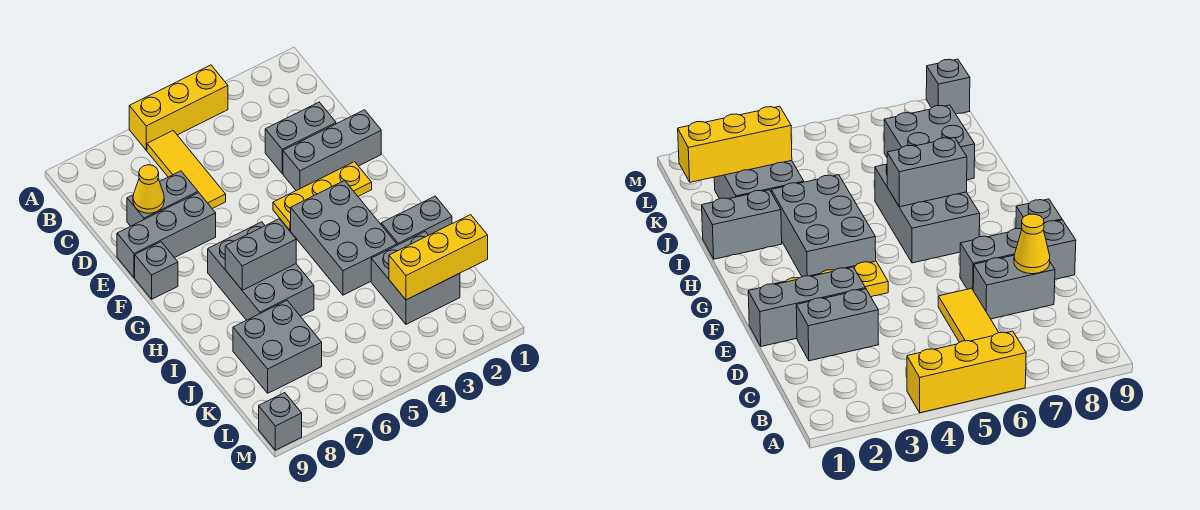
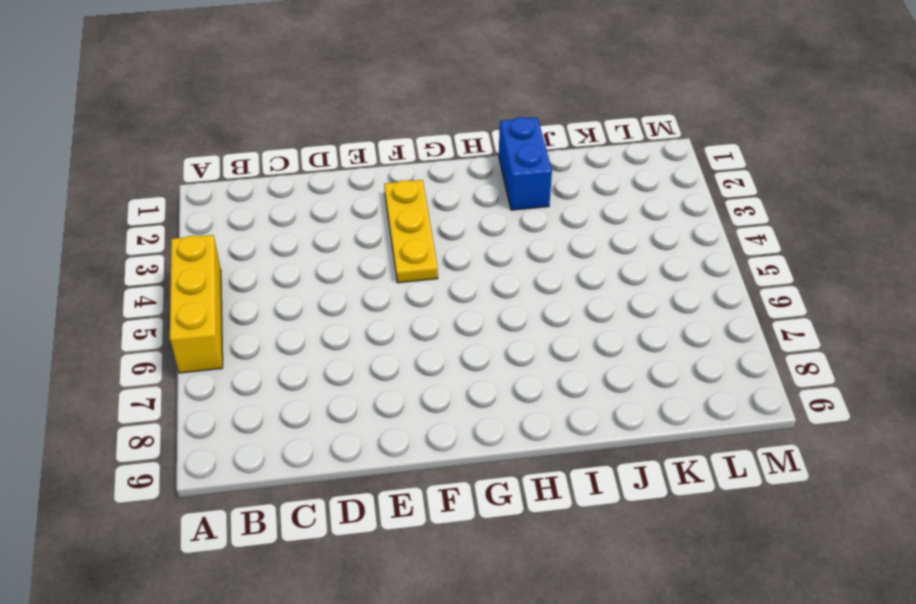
blue 1x2 brick [499,117,552,210] -> grey 1x2 brick [381,196,452,245]
none -> yellow 1x3 tile [147,131,226,209]
none -> grey 1x2 brick [265,102,336,173]
none -> grey 1x2 brick [127,171,198,226]

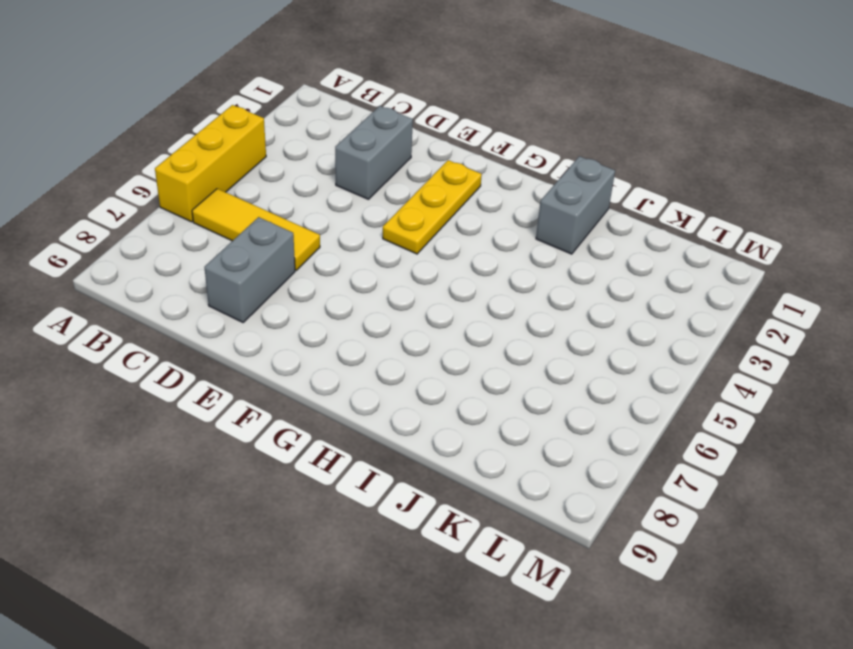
none -> grey 1x3 brick [283,110,381,190]
none -> grey 1x3 brick [117,193,216,278]
none -> grey 1x1 brick [135,242,178,299]

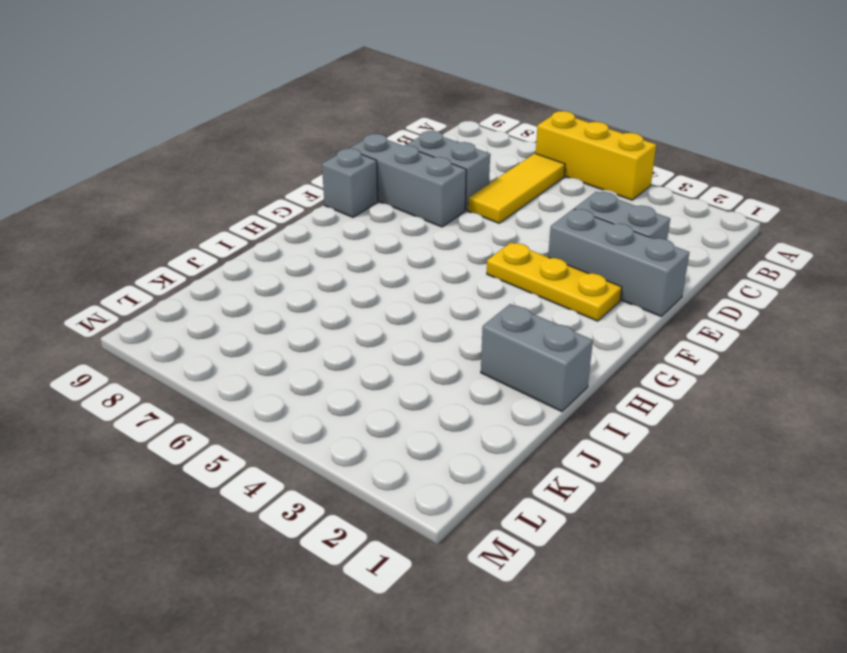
none -> grey 2x3 brick [291,181,397,295]
none -> grey 2x3 brick [208,222,314,320]
none -> grey 2x2 brick [371,232,460,324]

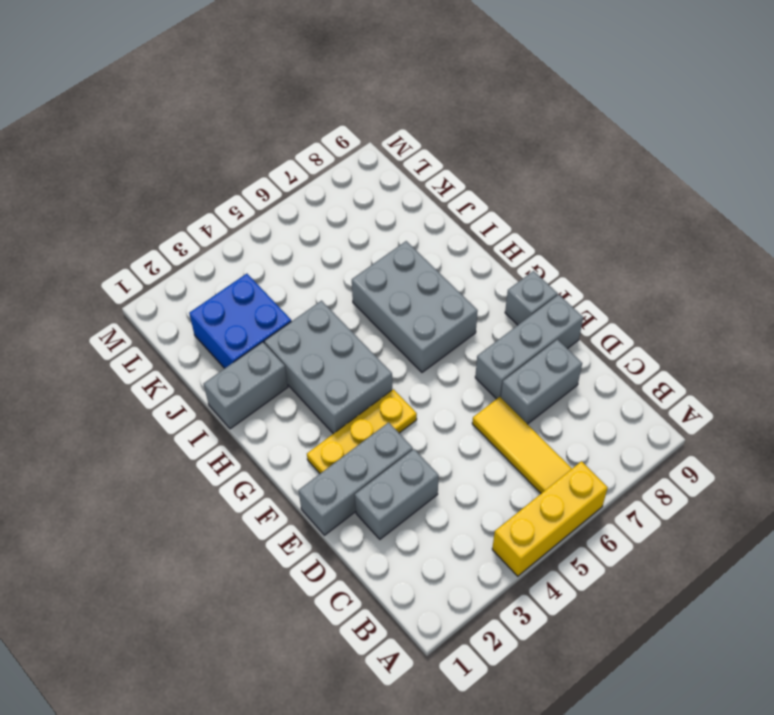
blue 2x2 brick [189,274,291,368] -> grey 2x2 brick [371,232,460,324]
none -> grey 2x2 brick [233,301,322,393]
none -> grey 1x1 brick [259,393,302,450]
none -> yellow 1x1 cone [133,165,164,213]

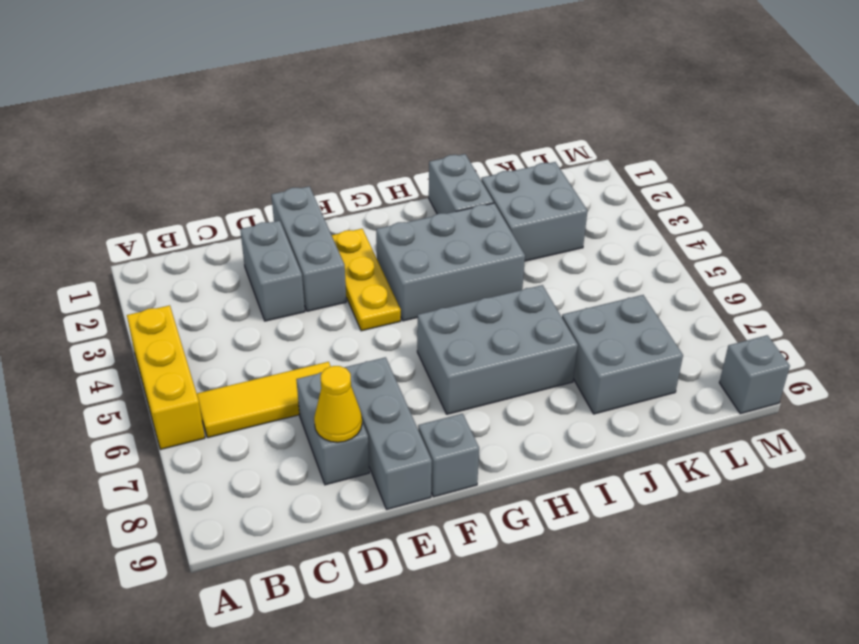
none -> grey 1x2 brick [225,219,296,290]
none -> yellow 1x3 brick [389,215,488,300]

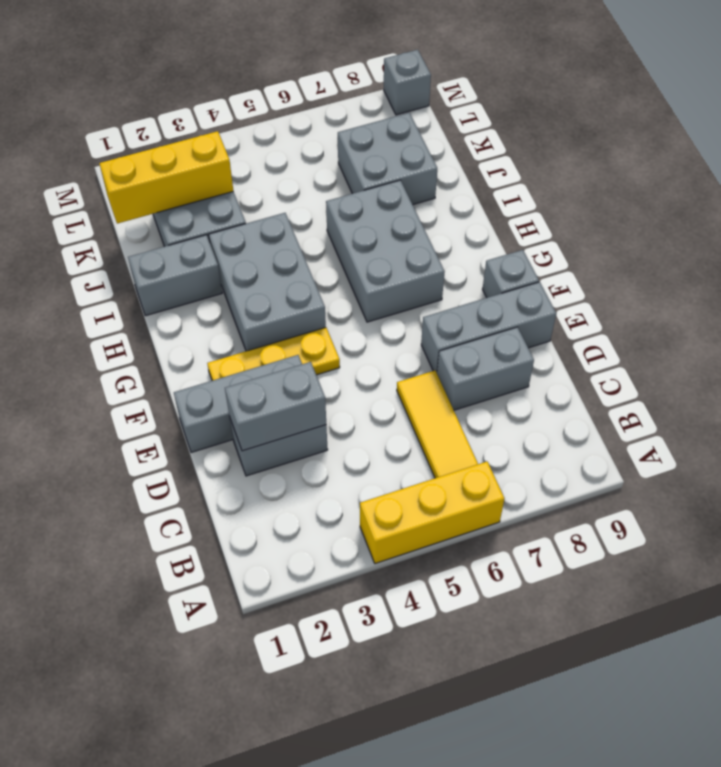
grey 1x2 brick [225,362,326,451] -> grey 1x2 brick moved to [225,219,296,290]
none -> yellow 1x1 cone [133,165,164,213]

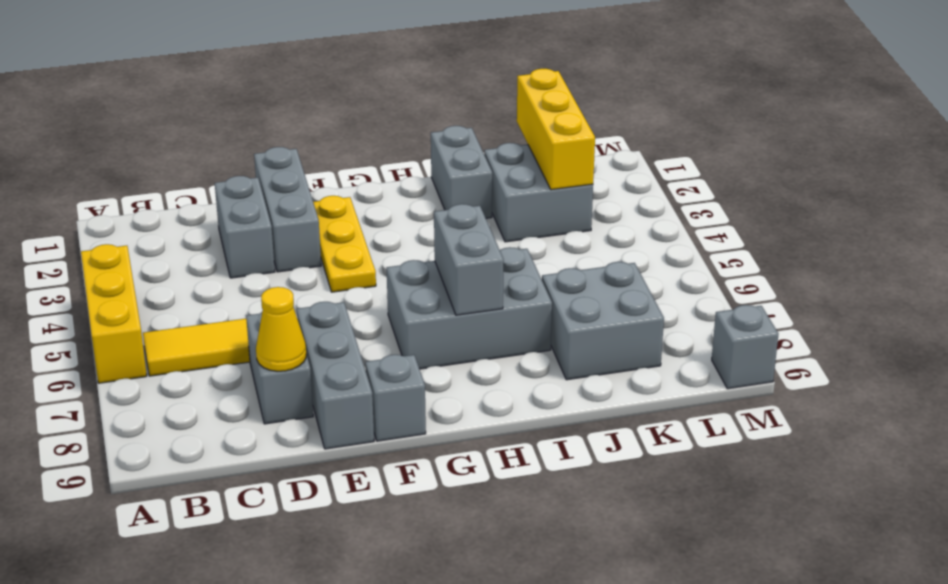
none -> grey 2x3 brick [291,181,397,295]

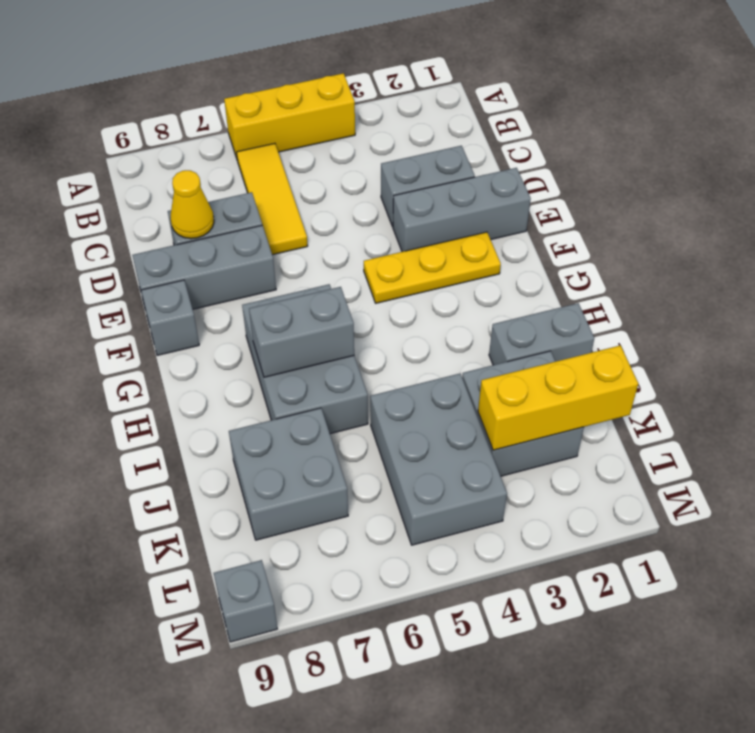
grey 2x3 brick [370,373,507,545] -> grey 2x3 brick moved to [291,181,397,295]

